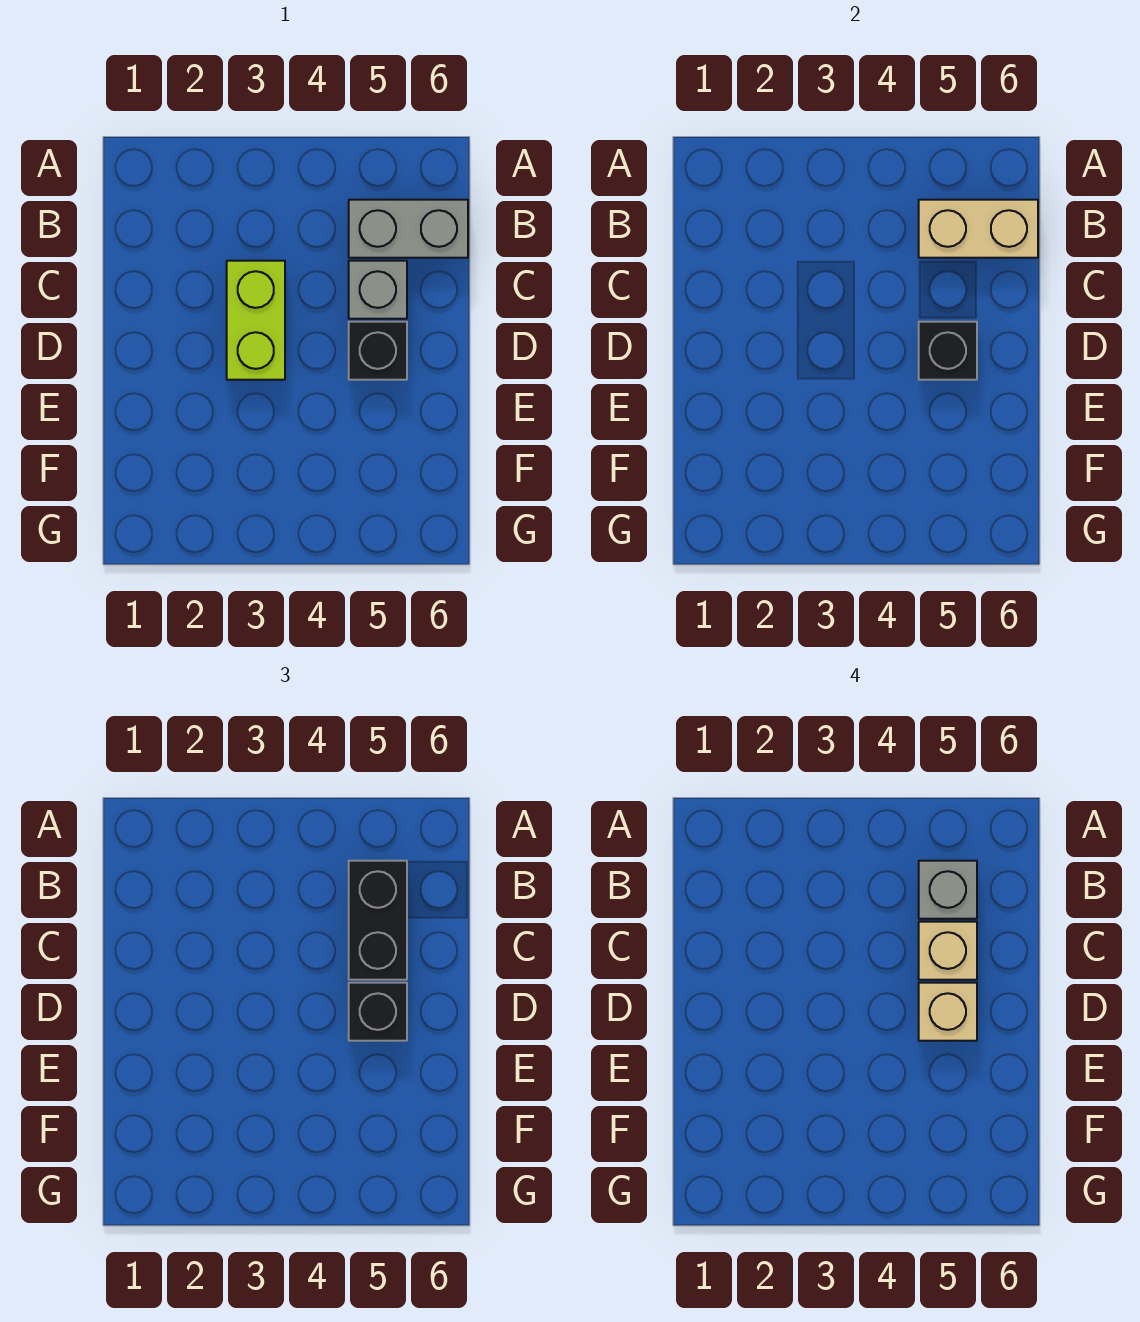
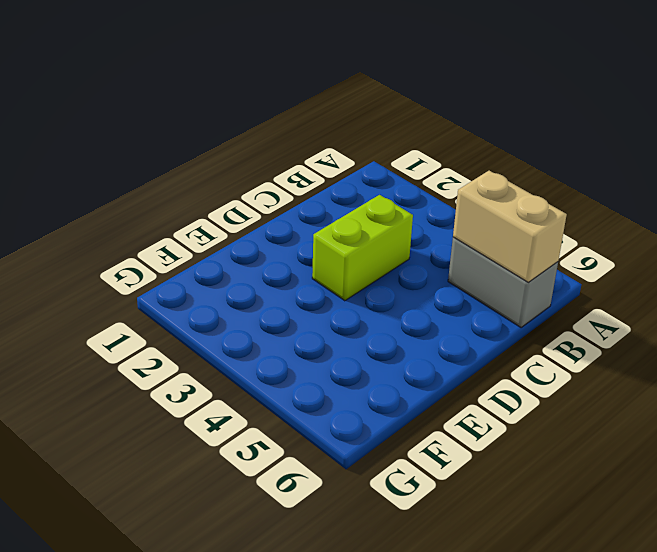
none -> grey 1x1 brick [349,261,407,319]
none -> black 1x1 brick [349,322,407,380]

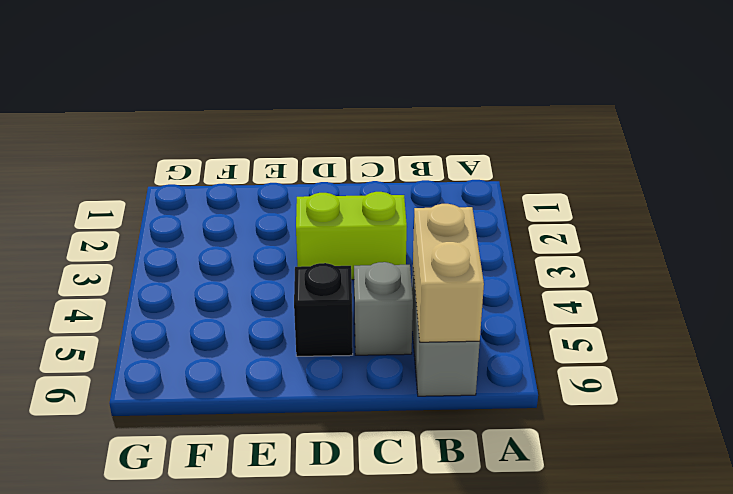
none -> black 1x1 brick [919,322,977,380]
none -> black 1x2 brick [349,861,407,980]

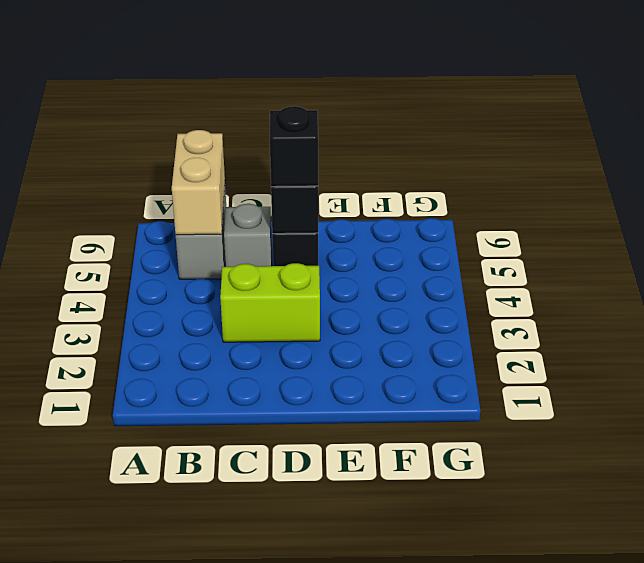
none -> black 1x2 brick [349,861,407,980]
none -> grey 1x1 brick [919,861,977,919]

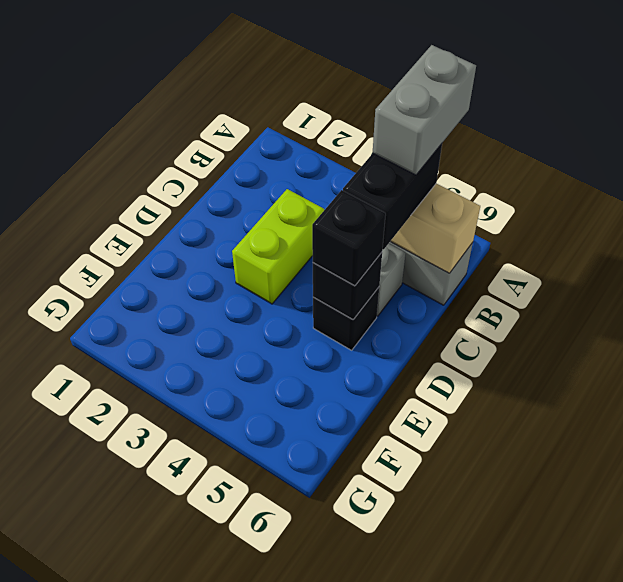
grey 1x2 brick [373,45,476,175] -> grey 1x1 brick [919,861,977,919]
none -> tan 1x1 brick [919,922,977,980]
none -> tan 1x1 brick [919,983,977,1041]

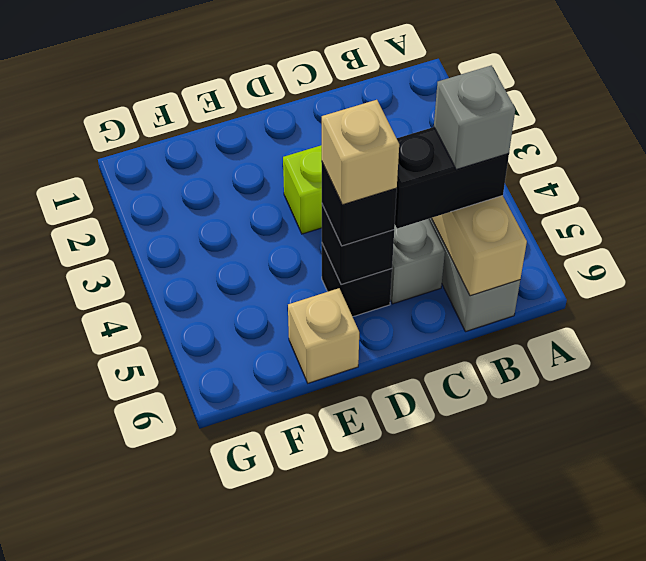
tan 1x1 brick [288,288,359,383] -> tan 1x1 brick moved to [919,922,977,980]

